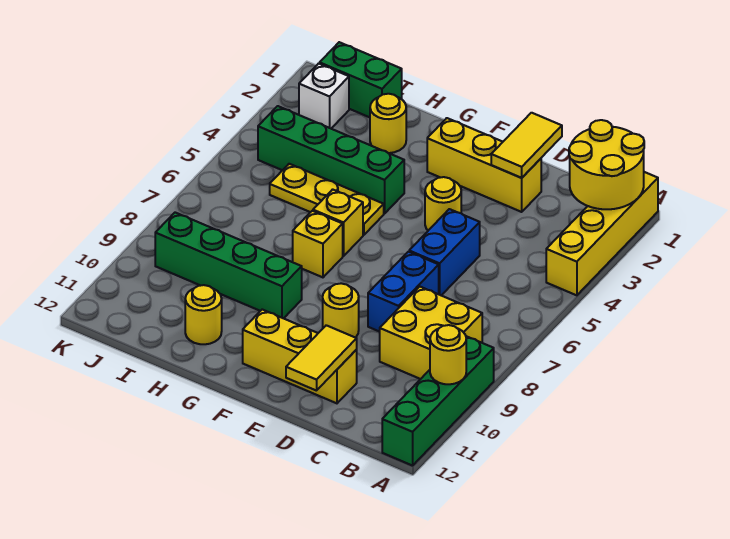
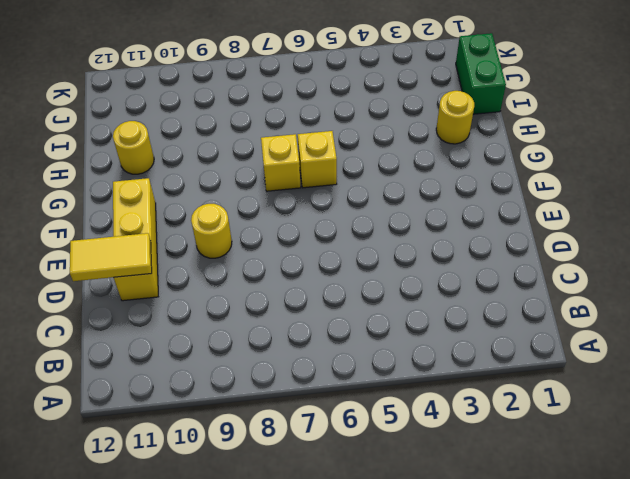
none -> yellow 1x4 brick [546,172,658,295]
none -> green 1x4 brick [382,336,494,466]
none -> yellow 2x2 brick [380,287,482,379]

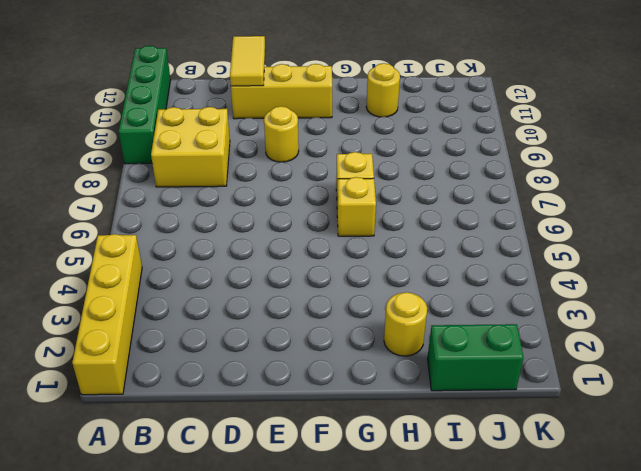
none -> yellow 1x3 brick [427,118,541,212]
none -> blue 1x2 brick [409,209,480,295]
none -> blue 1x2 brick [368,252,439,332]

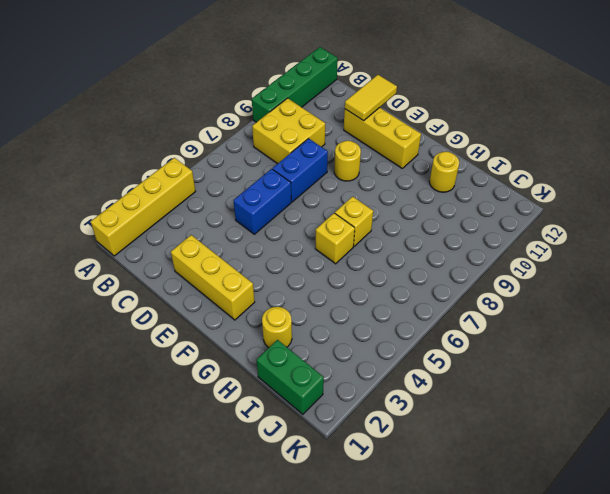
none -> yellow 1x1 round brick [425,177,461,230]
none -> green 1x4 brick [258,106,404,214]
none -> yellow 1x3 plate [270,164,384,235]

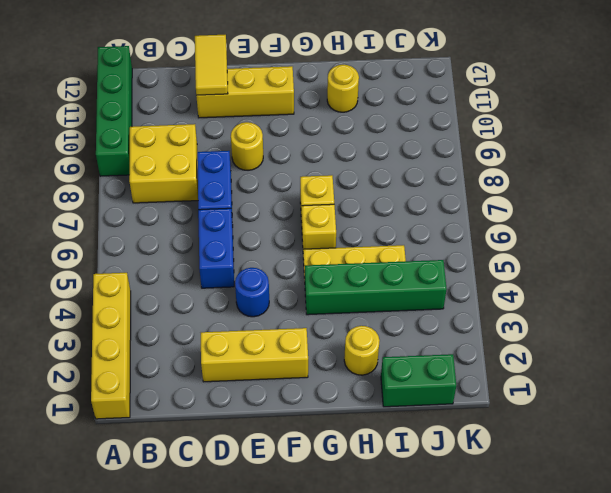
blue 1x1 round brick [235,268,269,317] -> yellow 1x1 round brick [425,177,461,230]
none -> green 1x4 brick [155,213,302,318]
none -> white 1x1 brick [299,63,349,128]
none -> yellow 2x2 round brick [569,120,644,209]

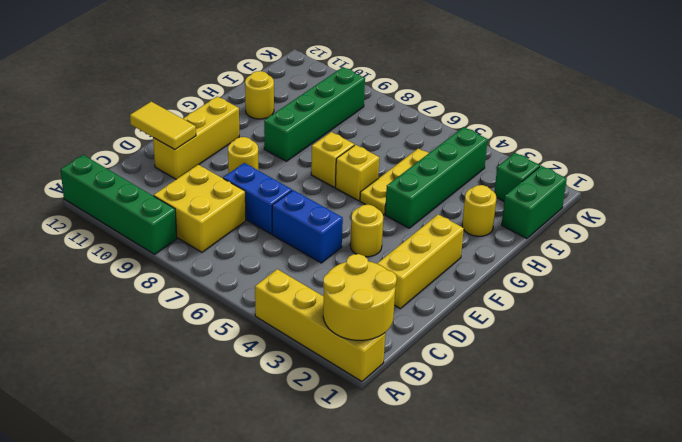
green 1x1 brick [494,153,540,201] -> white 1x1 brick [299,63,349,128]
none -> yellow 1x1 round brick [430,325,466,384]
none -> yellow 1x2 tile [491,113,562,178]

